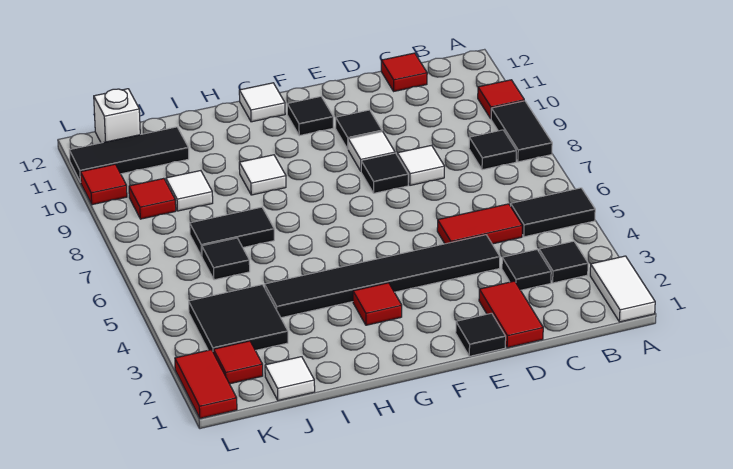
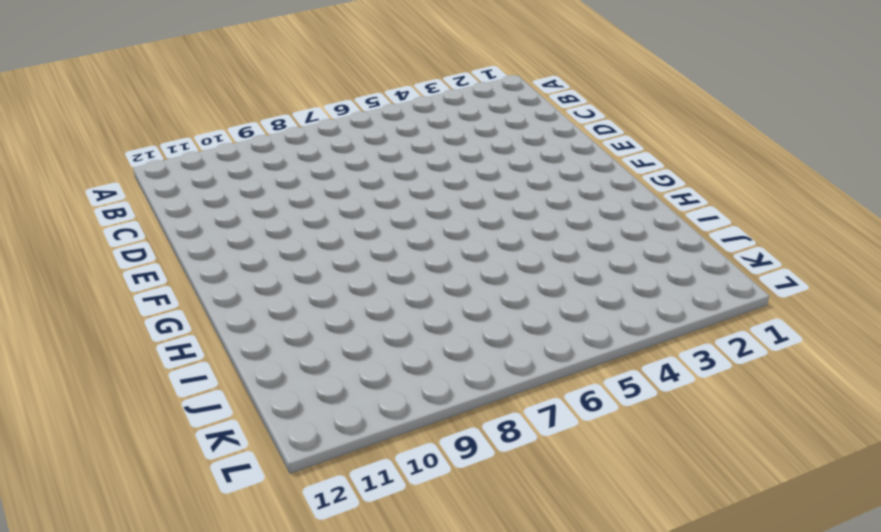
none -> white 1x2 tile [590,256,655,322]
none -> black 1x2 tile [511,188,595,237]
none -> black 1x2 tile [491,101,552,162]
none -> red 1x1 tile [478,80,524,118]

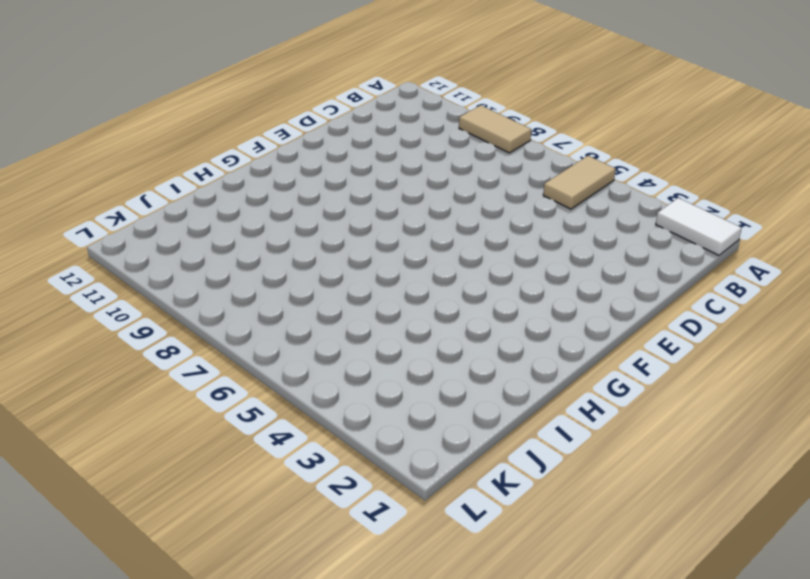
tan 1x2 tile [543,156,616,209] -> black 1x2 tile [511,188,595,237]
tan 1x2 tile [459,105,531,153] -> black 1x2 tile [491,101,552,162]
none -> red 1x1 tile [478,80,524,118]
none -> black 1x1 tile [539,241,588,283]
none -> black 1x1 tile [469,130,516,170]
none -> black 1x1 tile [502,250,551,290]

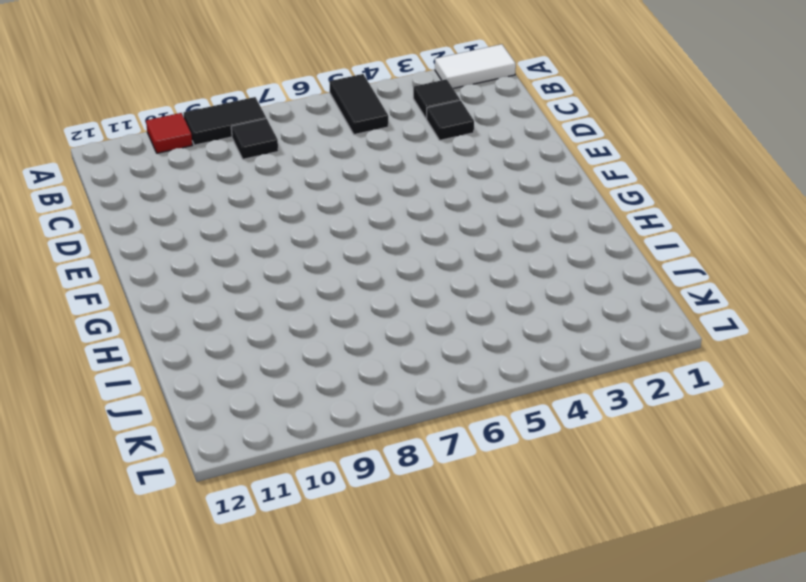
none -> red 1x2 tile [437,204,522,244]
none -> red 1x1 tile [381,53,427,91]
none -> red 1x2 tile [479,281,543,348]
none -> black 1x6 tile [265,235,500,318]

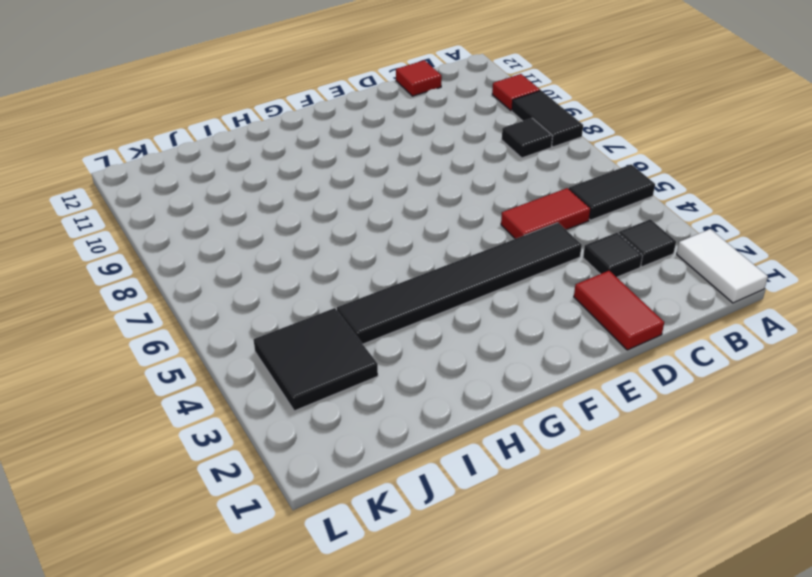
none -> white 1x1 tile [397,145,444,185]
none -> black 1x1 tile [456,313,506,356]
none -> black 1x1 tile [361,153,408,193]
none -> white 1x1 tile [348,131,395,171]

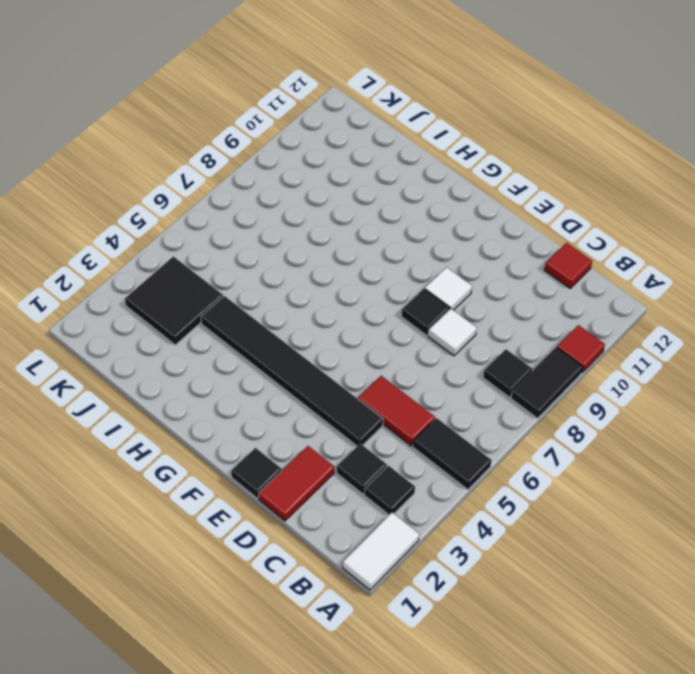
none -> black 1x1 tile [336,110,382,149]
none -> black 1x1 tile [287,96,333,136]
none -> red 1x1 tile [353,283,402,325]
none -> white 1x1 tile [239,83,285,122]

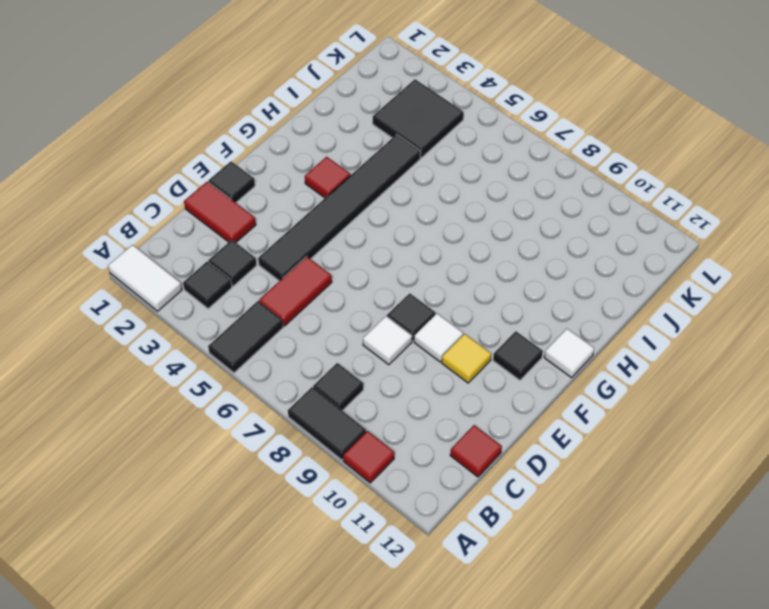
yellow 1x1 tile [442,334,491,383] -> black 1x1 tile [336,110,382,149]
none -> white 1x1 tile [239,155,286,195]
none -> black 1x2 tile [190,207,274,256]
none -> white 1x1 tile [265,357,315,400]
none -> black 1x1 tile [202,238,250,280]

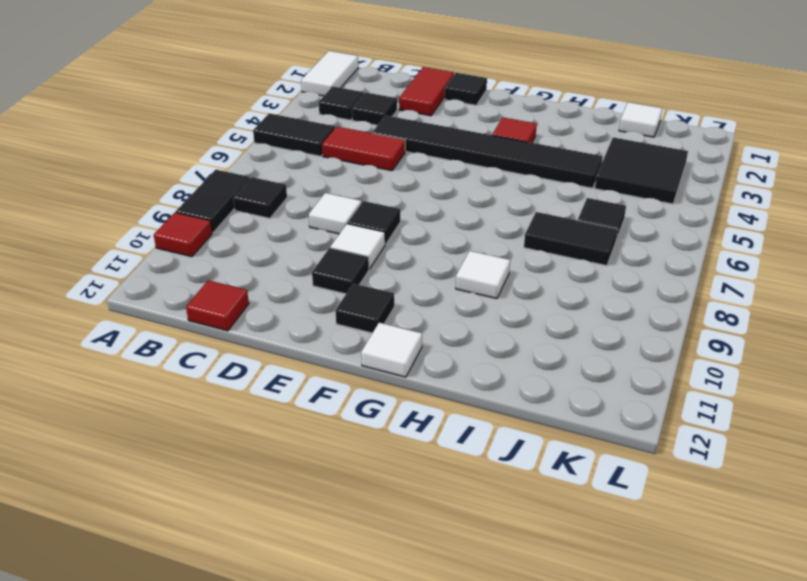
none -> white 1x1 tile [166,171,213,211]
none -> black 1x3 tile [69,127,189,182]
none -> red 1x1 tile [214,341,263,384]
none -> red 1x1 tile [129,178,176,219]

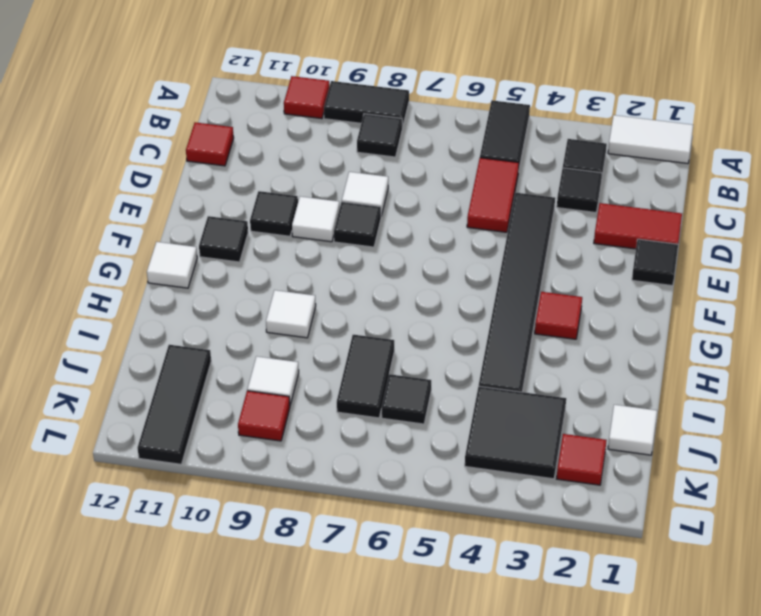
none -> white 1x1 brick [94,89,140,143]
none -> red 1x2 tile [175,350,237,418]
none -> red 1x1 tile [80,164,127,205]

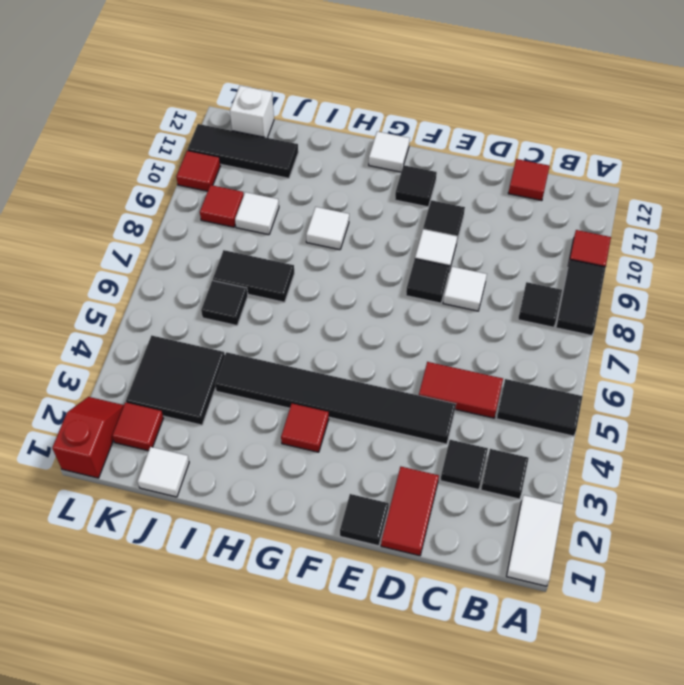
red 1x2 slope [52,397,124,478] -> red 1x2 tile [175,350,237,418]

